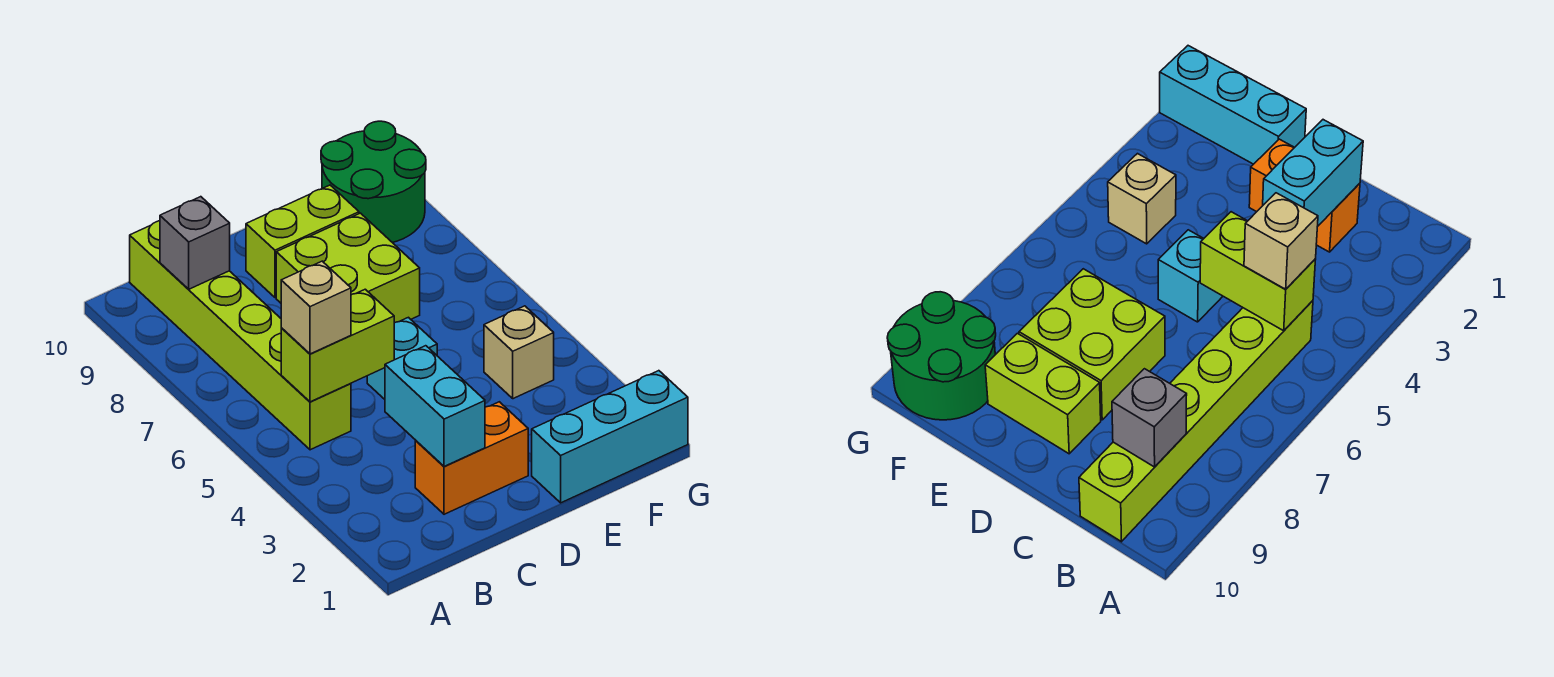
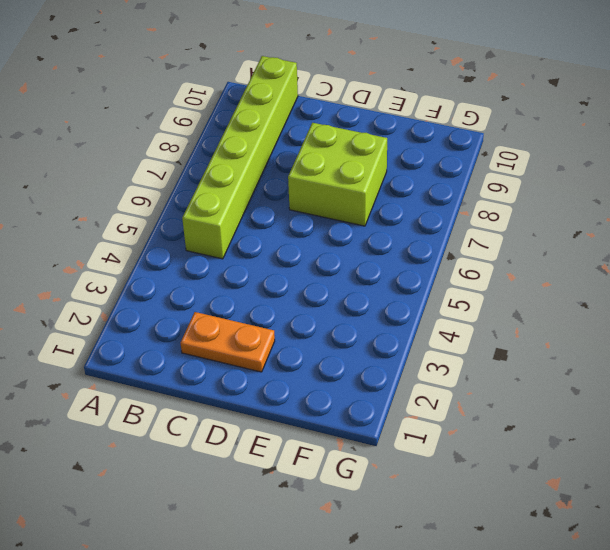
orange 1x2 plate [181,312,275,372] -> orange 1x2 brick [415,402,528,514]
none -> cyan 1x1 brick [367,317,437,399]
none -> lime 1x2 brick [246,185,359,298]
none -> cyan 1x3 brick [532,371,688,503]

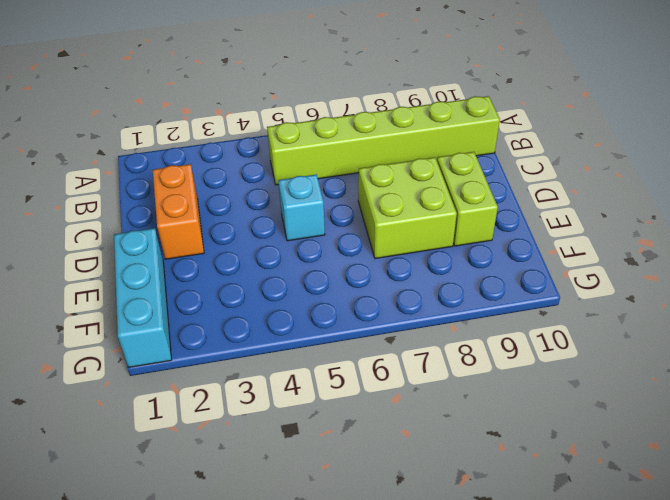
none -> tan 1x1 brick [484,306,554,399]
none -> green 2x2 round brick [321,121,426,243]
none -> lime 1x2 brick [281,289,394,402]

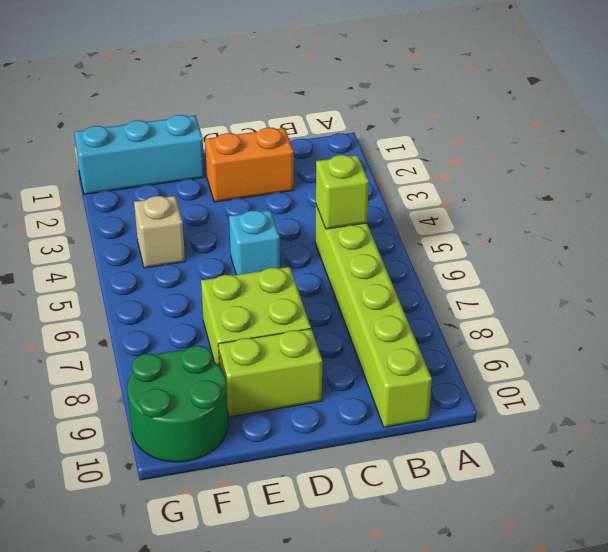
lime 1x1 brick [316,155,369,229] -> lime 1x2 brick [281,289,394,402]
none -> grey 1x1 brick [160,197,230,289]
none -> cyan 1x2 brick [385,346,485,466]
none -> tan 1x1 brick [281,261,351,354]

